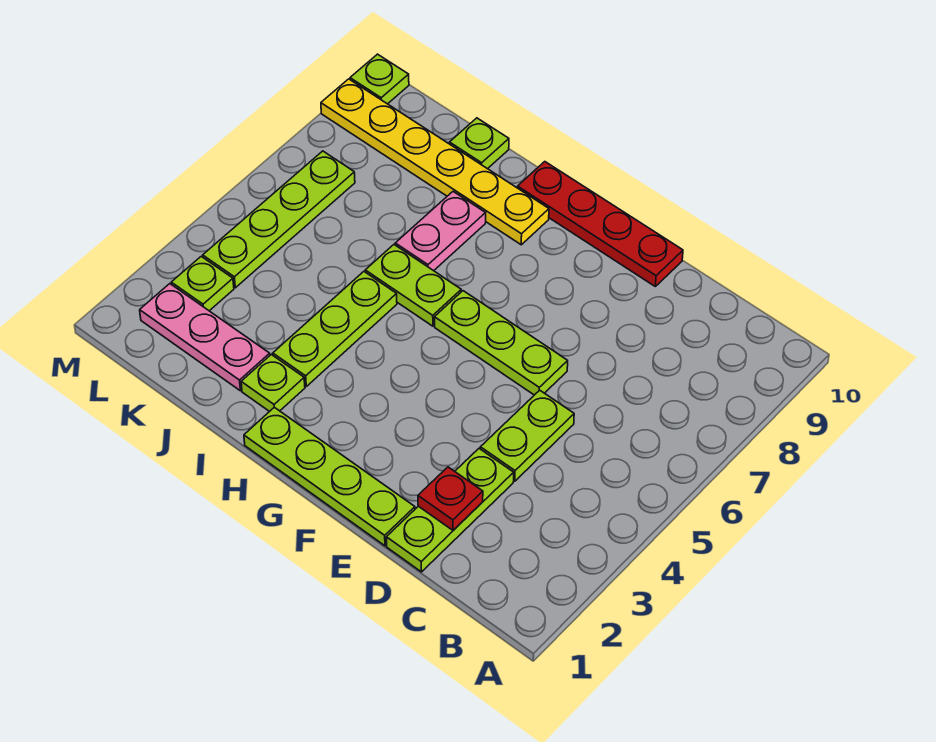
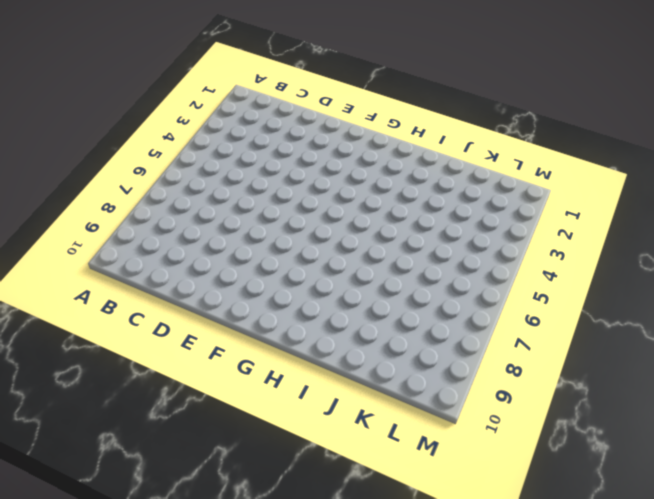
none -> lime 1x3 plate [386,449,514,572]
none -> lime 1x2 plate [480,390,574,481]
none -> lime 1x4 plate [244,407,415,546]

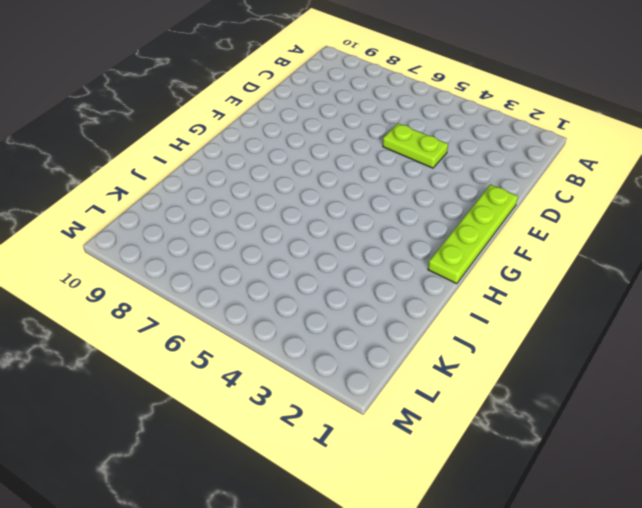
none -> lime 1x3 plate [386,449,514,572]
none -> lime 1x3 plate [434,291,568,395]
none -> red 1x4 plate [518,162,683,286]

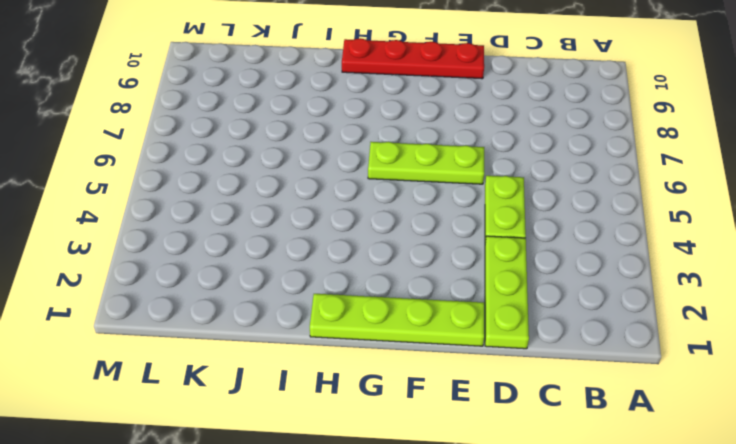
none -> lime 1x2 plate [365,245,461,326]
none -> yellow 1x6 plate [321,79,549,245]
none -> lime 1x1 plate [241,354,305,412]

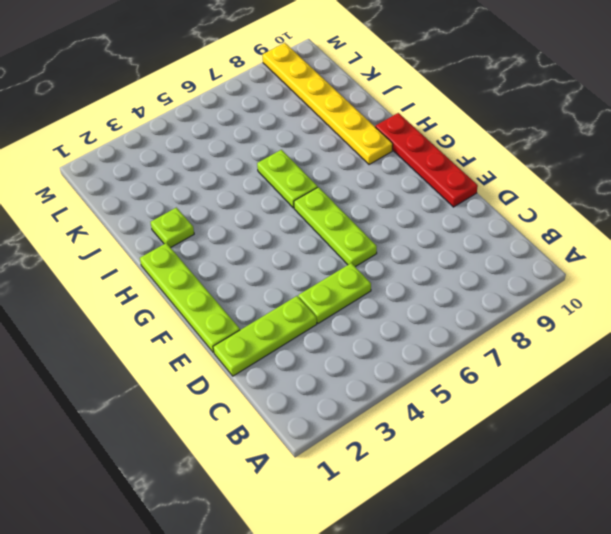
none -> lime 1x3 plate [273,272,397,386]
none -> pink 1x2 plate [395,192,486,271]
none -> pink 1x3 plate [140,284,270,391]

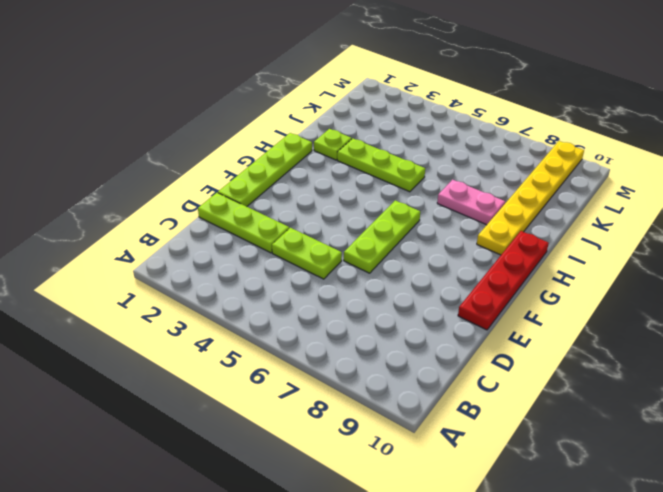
none -> lime 1x2 plate [365,245,461,326]
none -> pink 1x3 plate [140,284,270,391]
none -> lime 1x1 plate [449,118,509,169]

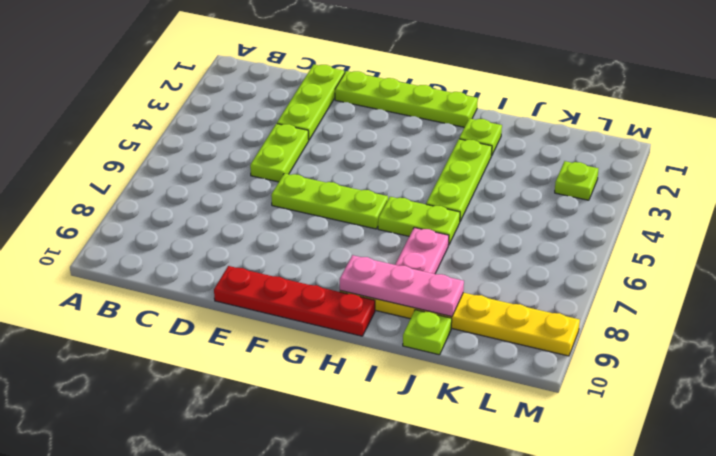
pink 1x3 plate [340,255,464,317] -> pink 1x3 plate moved to [140,284,270,391]
none -> lime 1x4 plate [203,151,355,288]
none -> lime 1x1 plate [350,54,409,104]
none -> red 1x1 plate [418,467,483,530]

